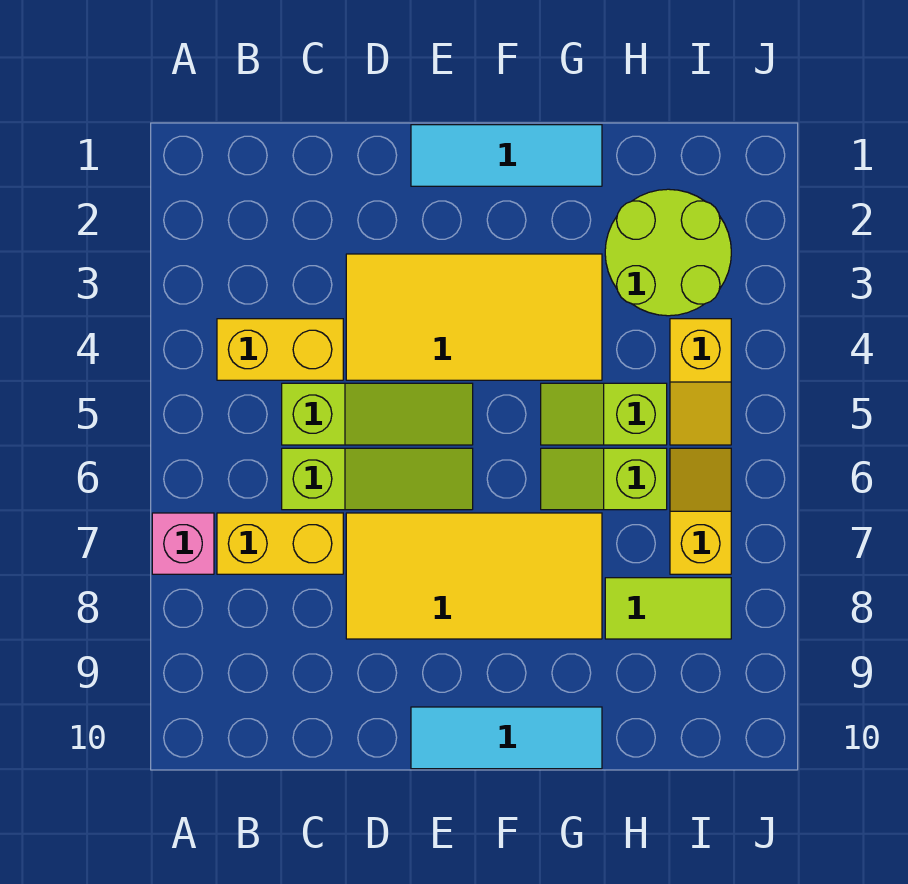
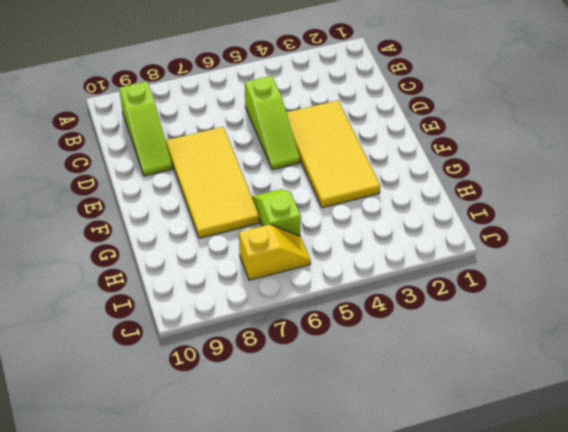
lime 1x3 slope [119,82,172,176] -> lime 1x3 slope moved to [282,448,473,510]
none -> pink 1x1 brick [152,513,214,574]
none -> yellow 1x2 brick [217,319,343,380]
none -> yellow 1x2 brick [217,513,343,574]

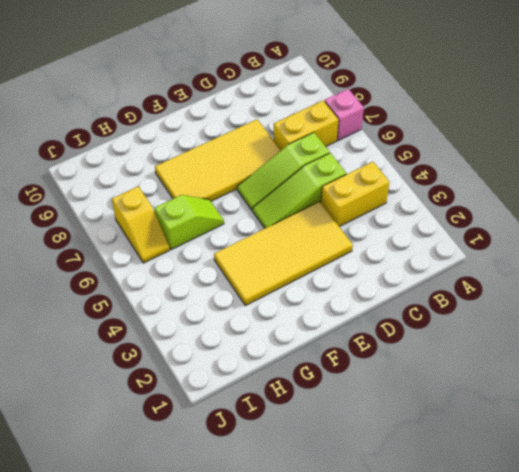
none -> cyan 1x3 tile [411,125,602,186]
none -> cyan 1x3 tile [411,707,602,769]
none -> lime 1x2 slope [541,383,667,445]

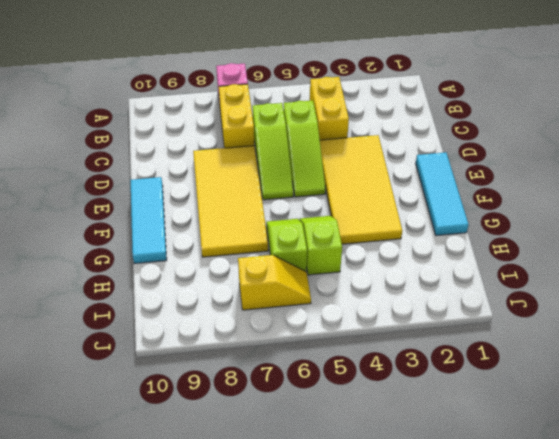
none -> lime 2x2 round brick [605,189,731,316]
none -> lime 1x2 tile [605,578,731,639]
none -> yellow 1x2 slope [670,319,731,445]

